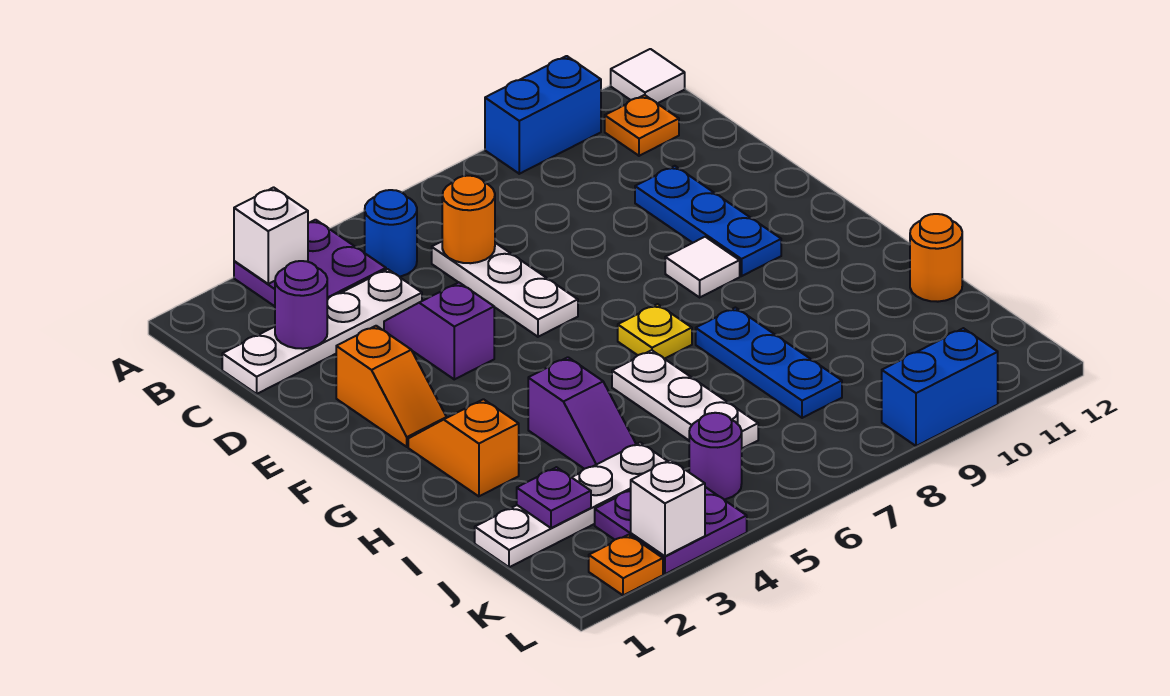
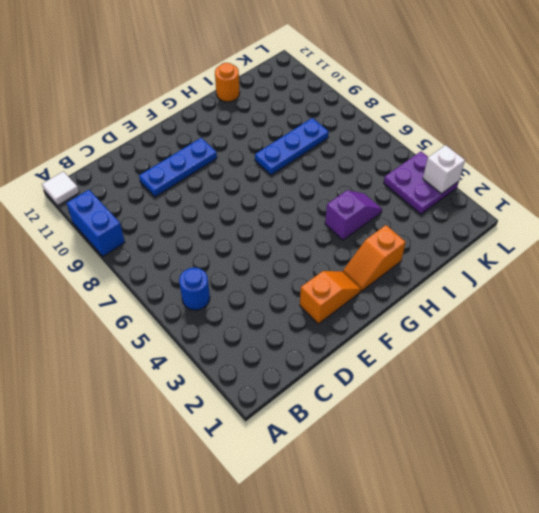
none -> purple 2x2 plate [234,220,386,306]
none -> orange 1x1 plate [605,95,679,156]
none -> white 1x4 plate [222,269,422,394]

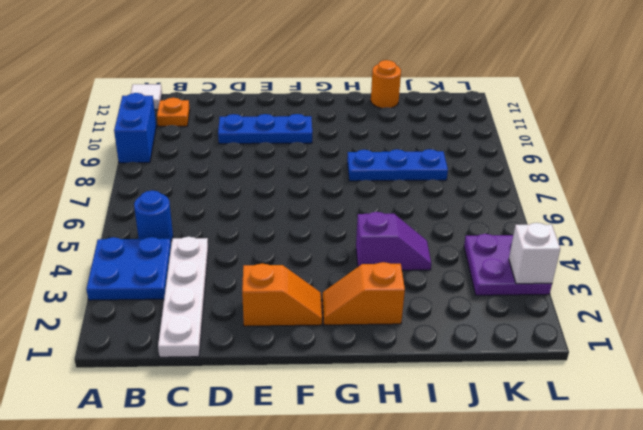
blue 2x2 plate [86,237,171,300] -> purple 2x2 plate [234,220,386,306]
none -> white 1x3 plate [432,242,578,337]
none -> purple 1x2 slope [384,282,494,379]
none -> white 1x1 tile [665,237,740,297]

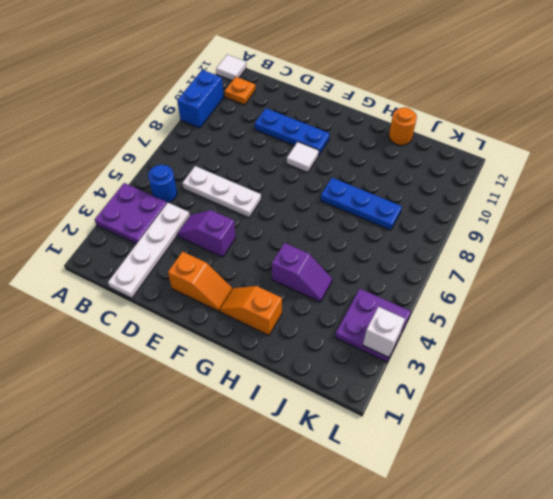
none -> yellow 1x1 plate [618,304,692,359]
none -> white 1x3 plate [612,350,758,449]
none -> white 1x4 plate [475,442,667,567]

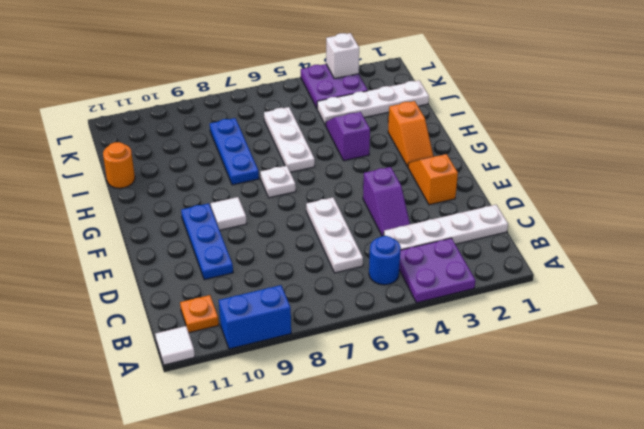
white 1x1 plate [260,166,296,198] -> yellow 1x1 plate [618,304,692,359]
none -> purple 1x1 round brick [689,413,742,499]
none -> orange 1x1 plate [589,535,663,595]
none -> blue 1x2 brick [882,328,998,446]

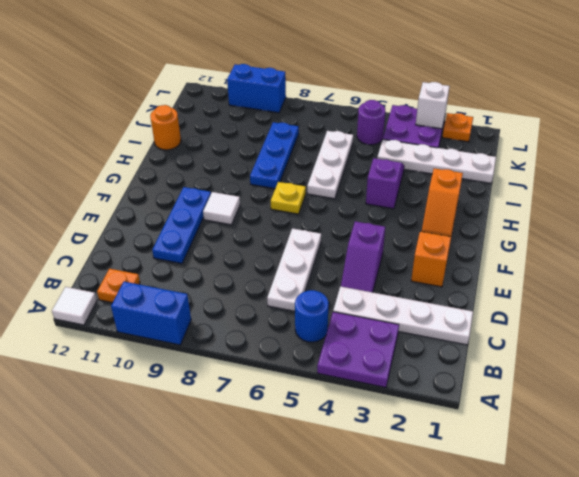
none -> white 1x1 brick [234,187,308,284]
none -> purple 1x1 round brick [275,261,327,349]
none -> orange 1x1 round brick [442,176,495,263]

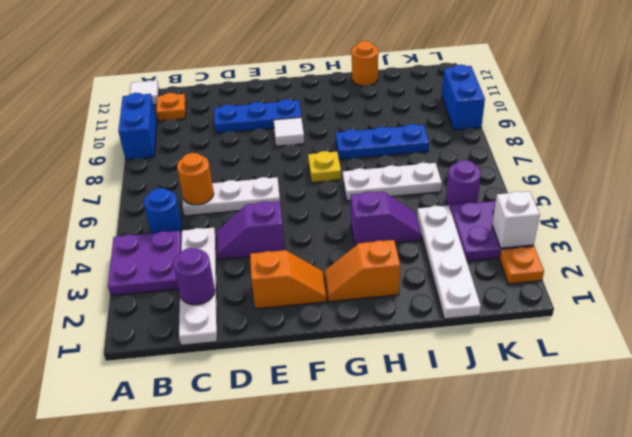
none -> white 1x1 brick [234,187,308,284]
none -> purple 1x1 plate [517,467,591,528]

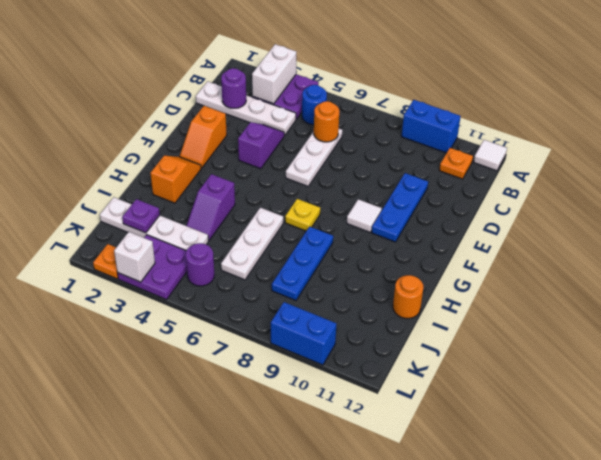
white 1x2 brick [252,44,296,104] -> white 1x1 brick [234,187,308,284]

